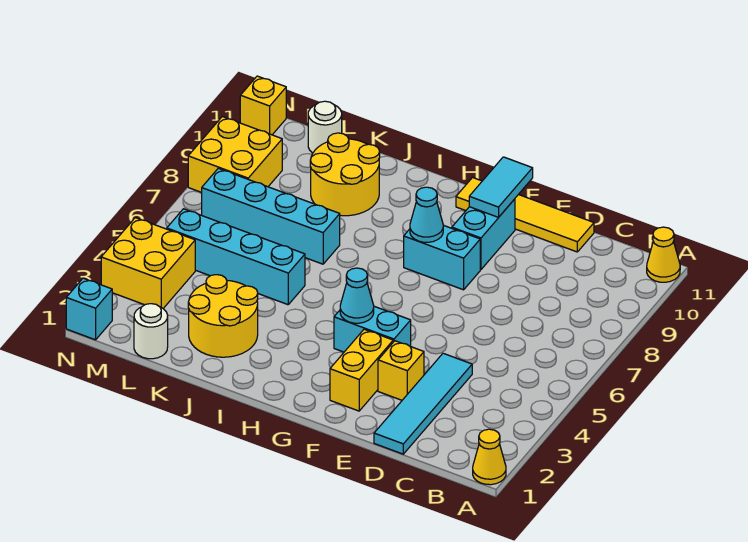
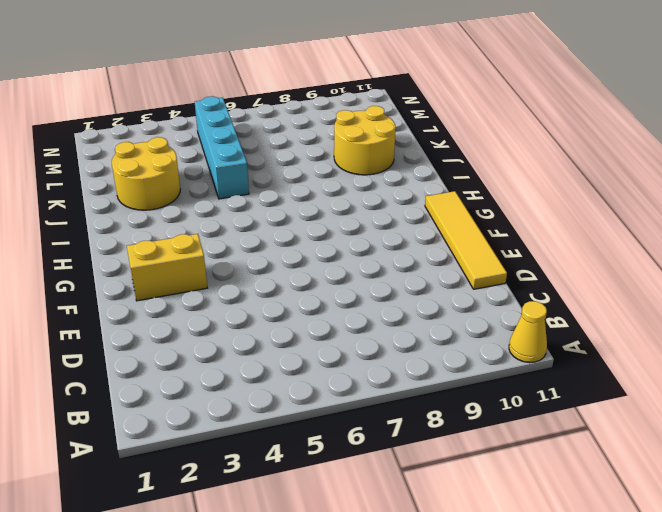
none -> yellow 1x1 cone [473,429,506,485]
none -> cyan 1x4 tile [374,353,472,454]
none -> yellow 1x1 brick [378,341,424,400]

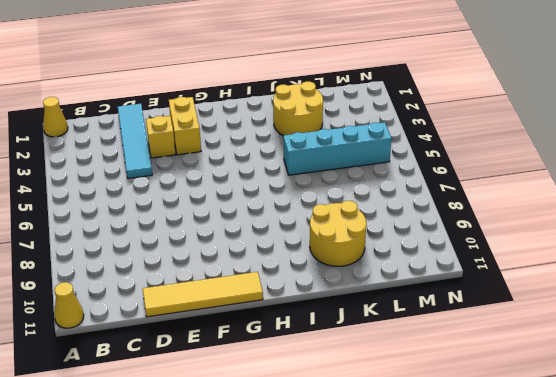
none -> cyan 1x2 brick [334,306,411,352]
none -> cyan 1x2 brick [404,225,480,290]
none -> cyan 1x2 brick [452,199,515,269]

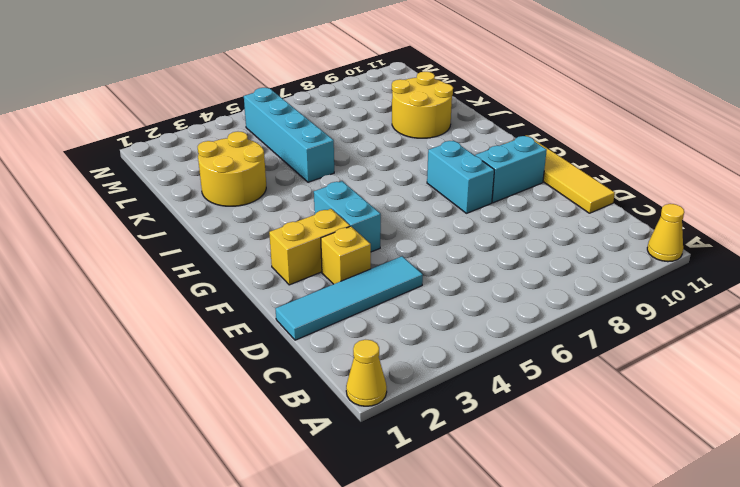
none -> cyan 1x4 brick [202,168,340,264]
none -> white 1x1 round brick [134,304,168,359]
none -> white 1x1 round brick [308,101,342,153]

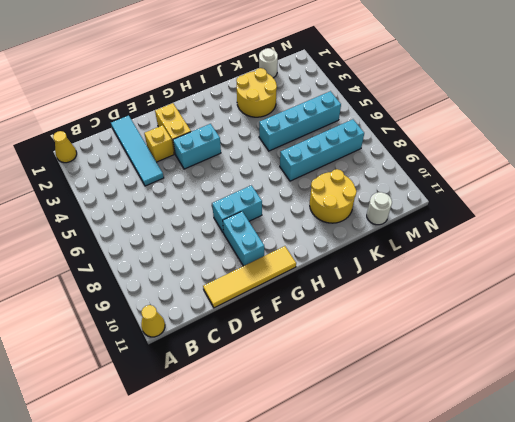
none -> yellow 2x2 brick [101,218,195,308]
none -> yellow 2x2 brick [188,117,282,192]
none -> cyan 1x1 brick [66,278,112,340]

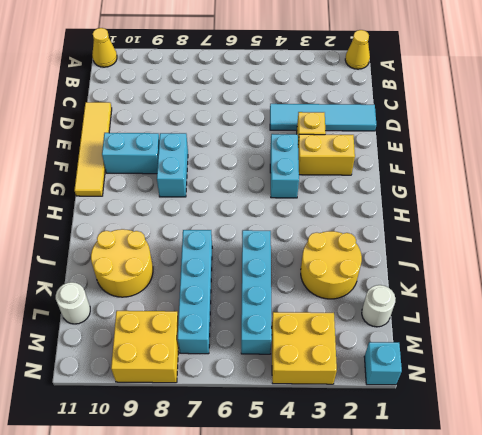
none -> yellow 1x1 brick [240,76,286,135]
none -> cyan 1x2 tile [469,157,533,218]
none -> cyan 1x1 cone [340,268,374,323]

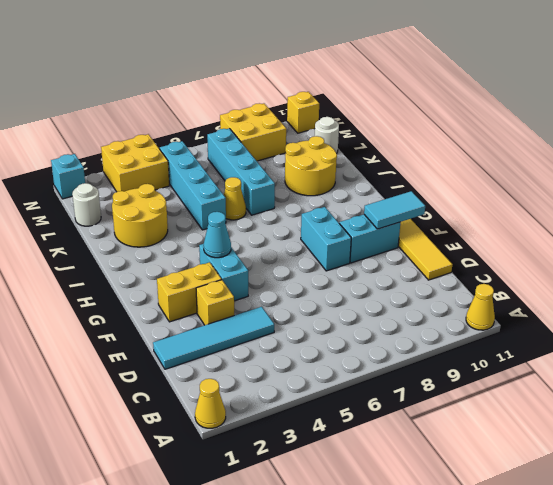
yellow 1x1 cone [224,177,246,220] -> none
none -> cyan 1x1 cone [410,187,443,242]

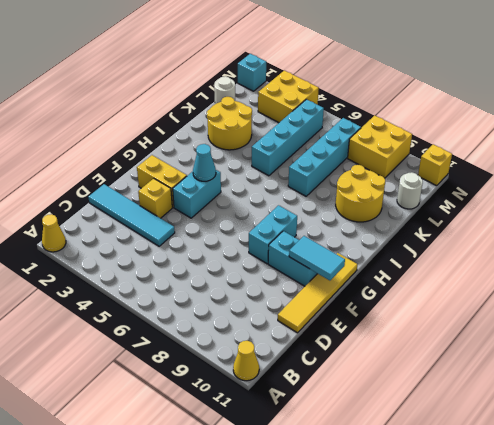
none -> cyan 1x1 cone [410,187,443,242]

